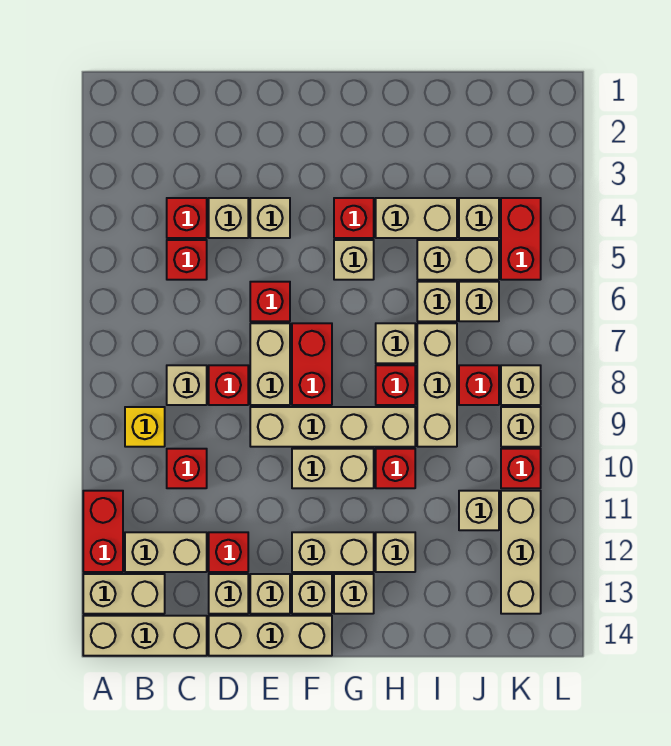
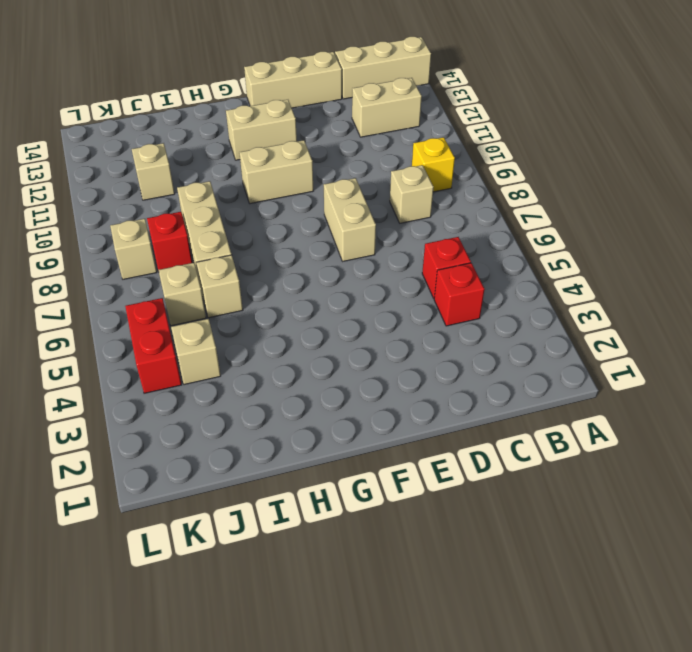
none -> red 1x2 brick [83,491,123,572]
none -> tan 1x2 brick [83,574,165,614]
none -> red 1x1 brick [167,449,207,488]
none -> tan 1x1 brick [209,198,248,238]

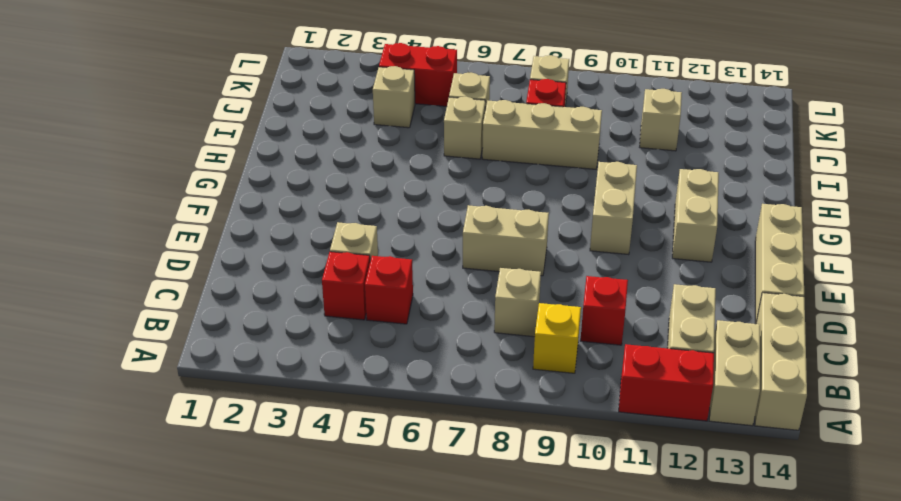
none -> red 1x1 brick [209,365,248,405]
none -> red 1x1 brick [209,532,248,572]
none -> tan 1x1 brick [209,574,248,614]
none -> tan 1x1 brick [250,198,290,238]

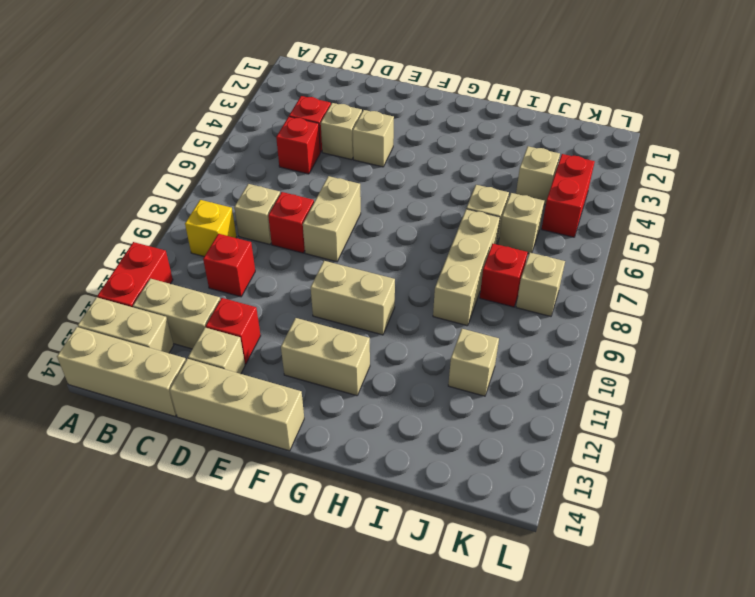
none -> red 1x1 brick [250,282,290,321]
none -> tan 1x4 brick [250,407,415,447]
none -> tan 1x1 brick [250,574,290,614]
none -> red 1x2 brick [292,323,332,405]

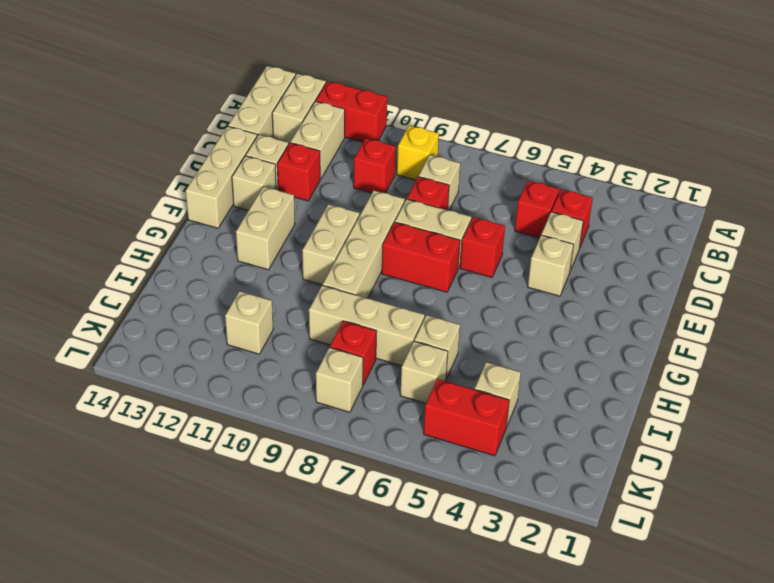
none -> tan 1x1 brick [292,574,332,614]
none -> red 1x1 brick [334,198,374,238]
none -> tan 1x1 brick [334,240,374,280]
none -> tan 1x1 brick [334,574,374,614]

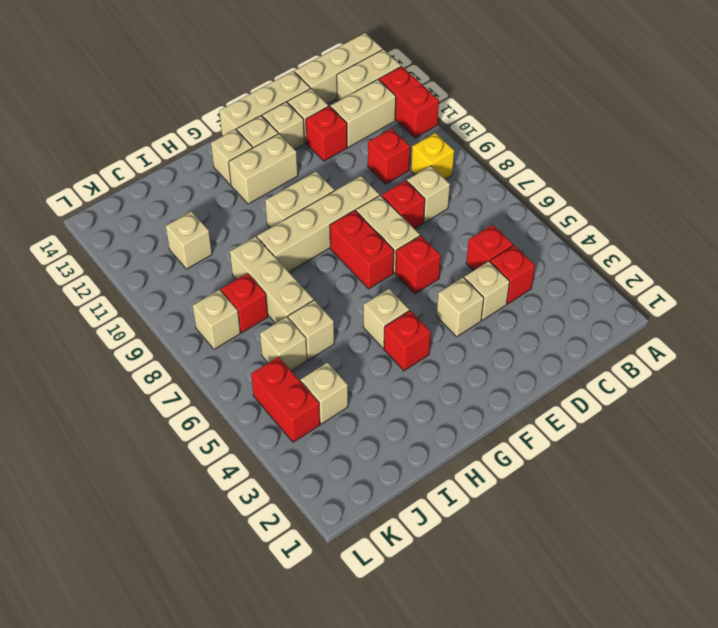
none -> tan 1x2 brick [376,198,457,238]
none -> tan 1x1 brick [376,323,415,363]
none -> red 1x1 brick [376,365,415,405]
none -> red 1x1 brick [376,449,415,488]

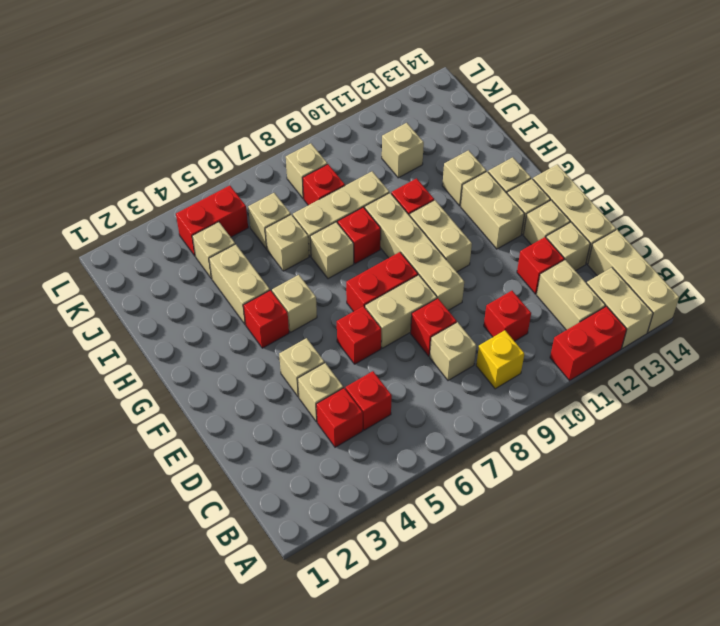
none -> tan 1x2 brick [417,240,499,280]
none -> tan 1x1 brick [501,407,541,447]
none -> red 1x1 brick [501,449,541,488]
none -> tan 1x3 brick [501,491,541,614]

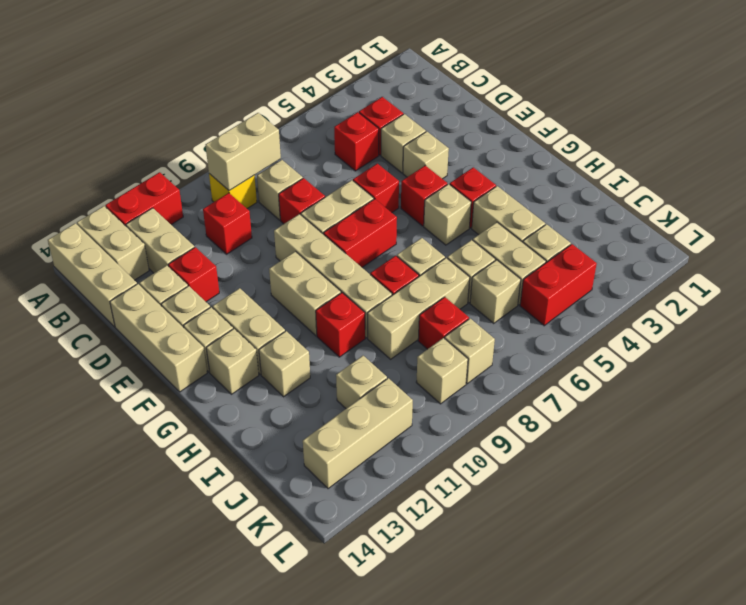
tan 1x2 brick [206,113,281,191] -> none
red 1x1 brick [401,166,447,226] -> red 1x1 brick moved to [501,449,541,488]

